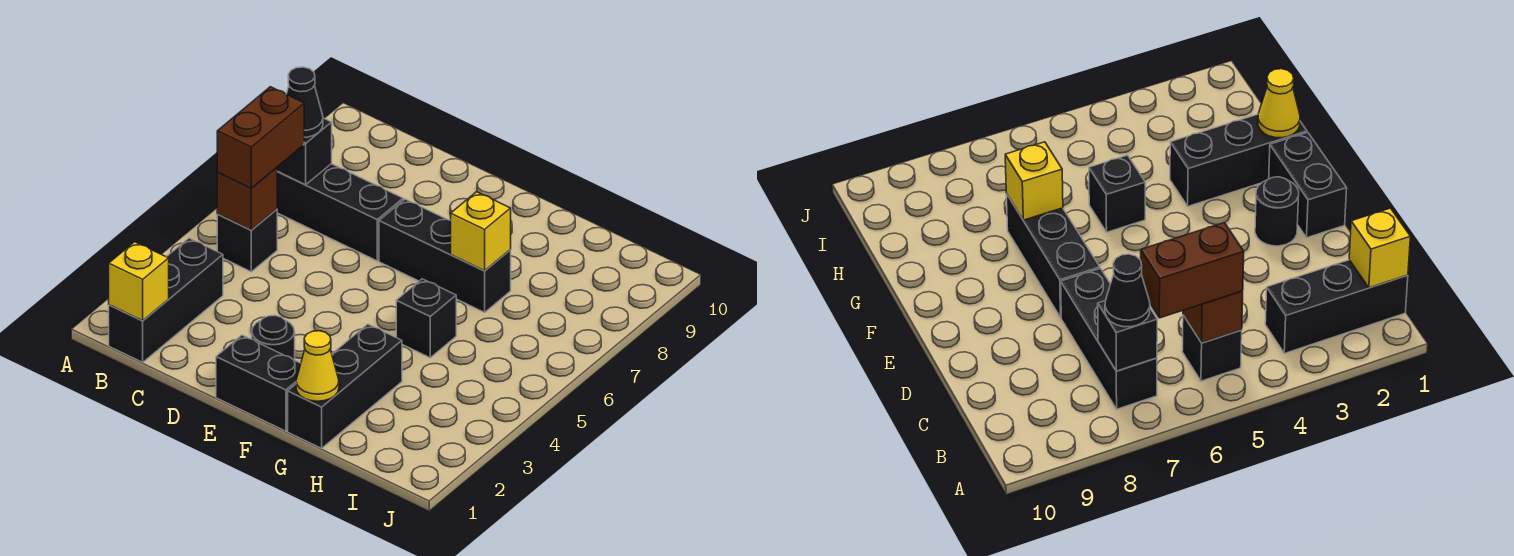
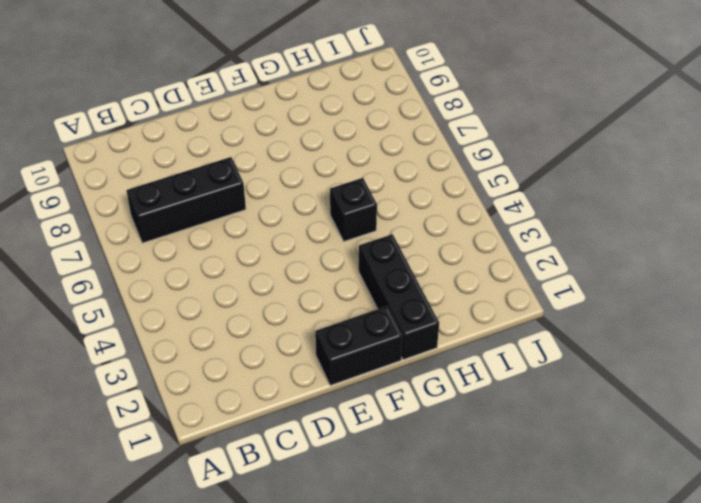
none -> black 1x3 brick [109,238,223,362]
none -> black 1x1 brick [217,209,277,272]
none -> black 1x1 round brick [252,315,295,360]

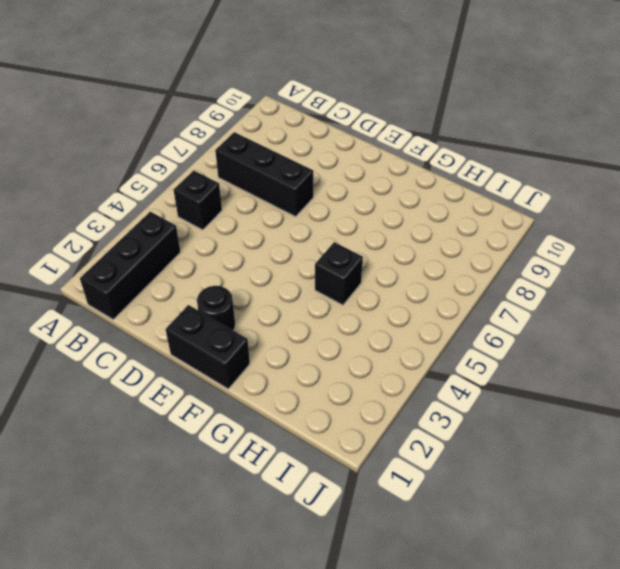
none -> black 1x3 brick [379,199,511,312]
none -> black 1x3 brick [288,324,402,448]
none -> yellow 1x1 brick [109,242,169,321]

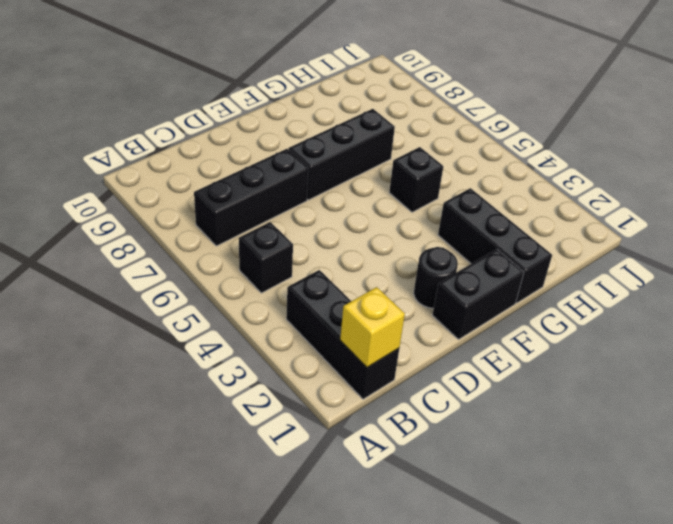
none -> brown 1x1 brick [217,168,277,230]
none -> black 1x1 brick [277,118,332,185]
none -> yellow 1x1 cone [296,331,339,401]

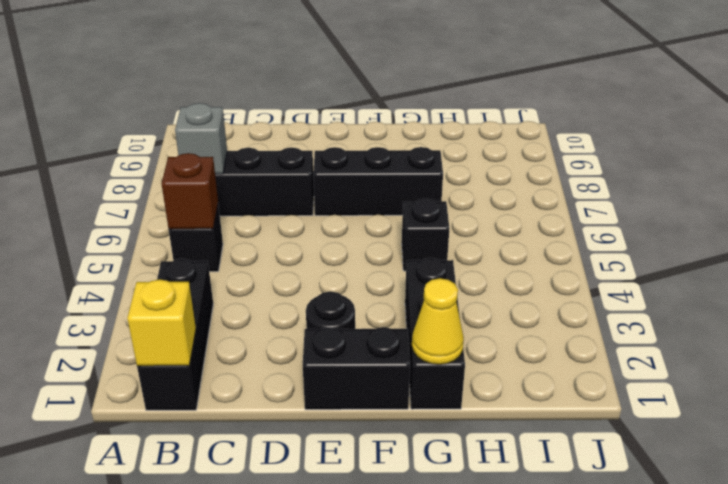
grey 1x1 brick [175,103,227,174] -> black 1x1 brick [277,118,332,185]
none -> yellow 1x1 brick [451,192,511,271]
none -> brown 1x2 brick [217,87,304,188]
none -> black 1x1 cone [286,67,323,137]

